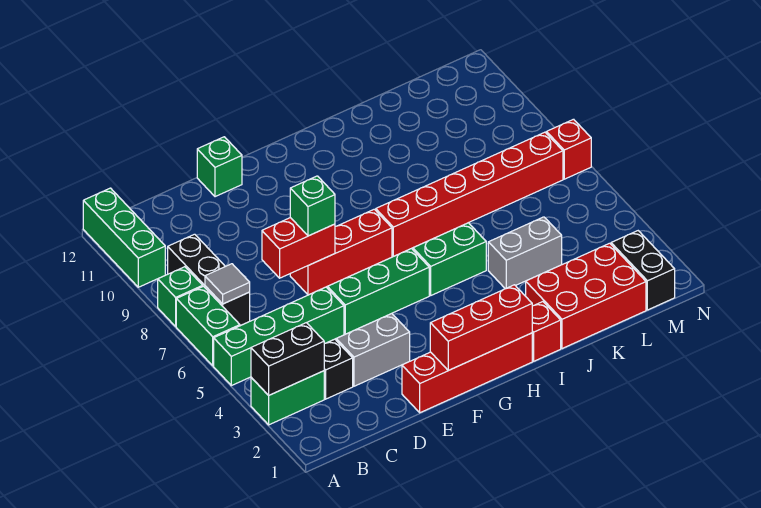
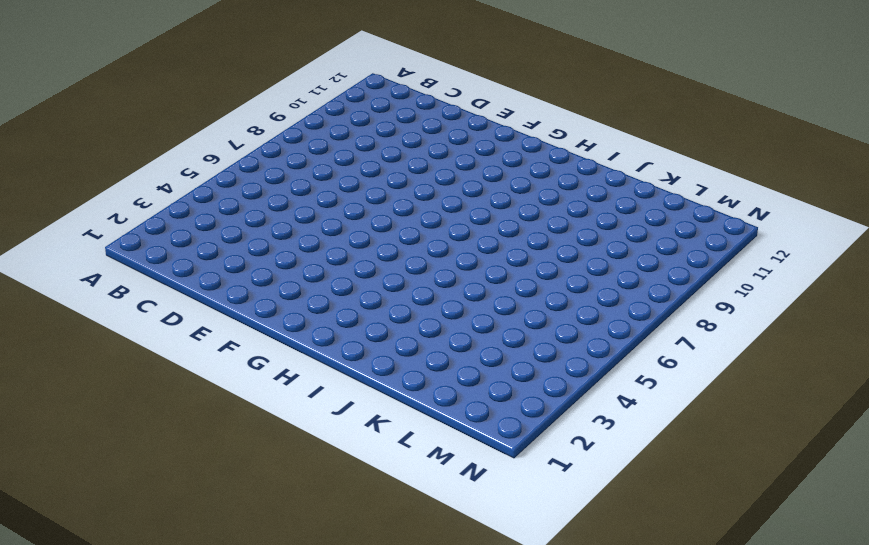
none -> green 1x2 brick [251,371,324,425]
none -> green 1x4 brick [214,287,344,386]
none -> green 1x2 brick [176,286,240,366]

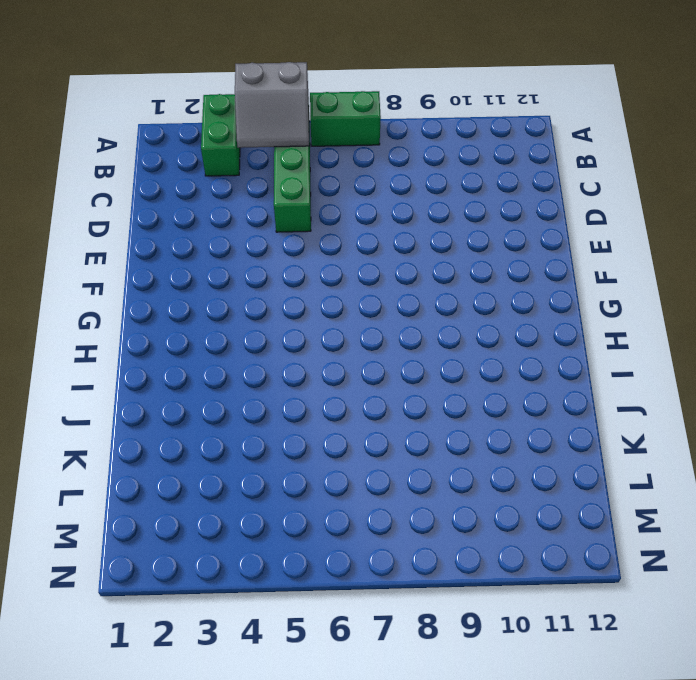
grey 2x2 slope [235,62,309,148] -> none
none -> green 1x1 brick [158,267,203,326]
none -> green 1x3 brick [83,188,165,287]
none -> black 1x3 brick [168,234,250,326]

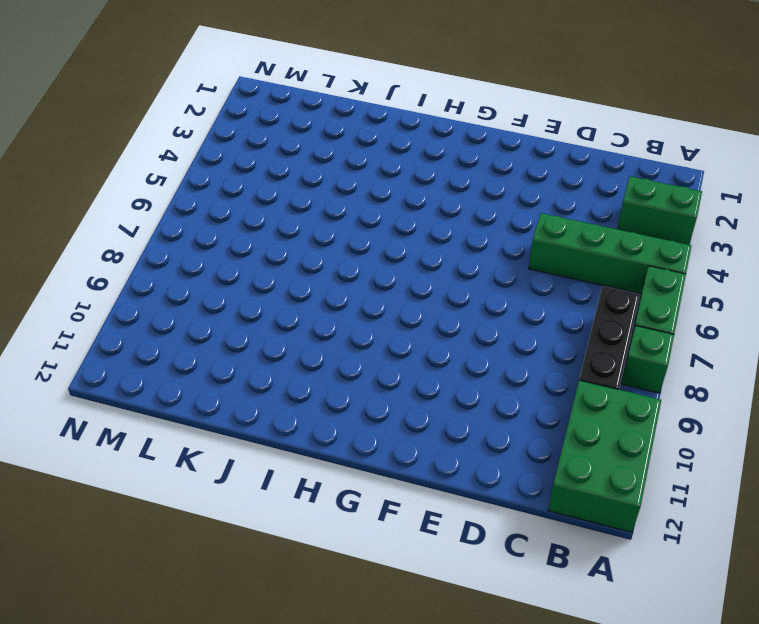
green 2x3 brick [548,380,661,532] -> green 1x3 brick [83,188,165,287]
none -> black 1x1 brick [324,339,353,399]
none -> grey 1x2 brick [336,314,410,386]
none -> red 1x4 brick [402,333,532,413]

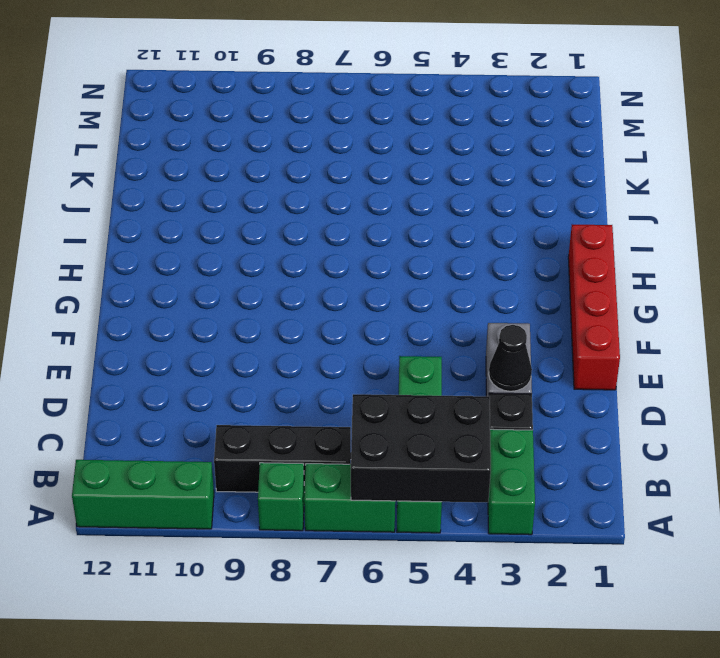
black 2x3 brick [351,394,491,502] -> none
black 1x1 cone [489,325,532,391] -> none
none -> green 1x3 brick [328,249,429,334]
none -> red 1x3 brick [290,209,392,295]
none -> green 1x1 brick [197,137,242,197]

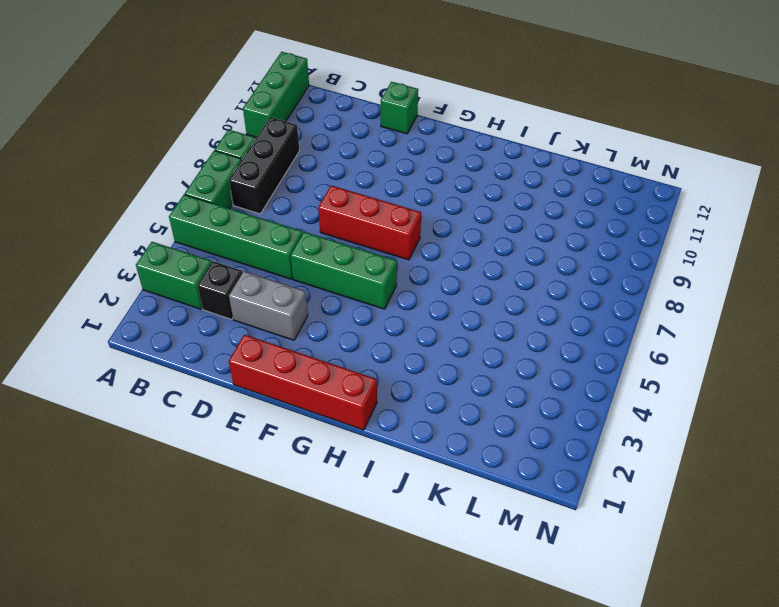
none -> green 1x2 brick [413,223,486,295]
none -> red 1x6 brick [376,132,563,256]
none -> red 1x1 brick [532,302,561,361]

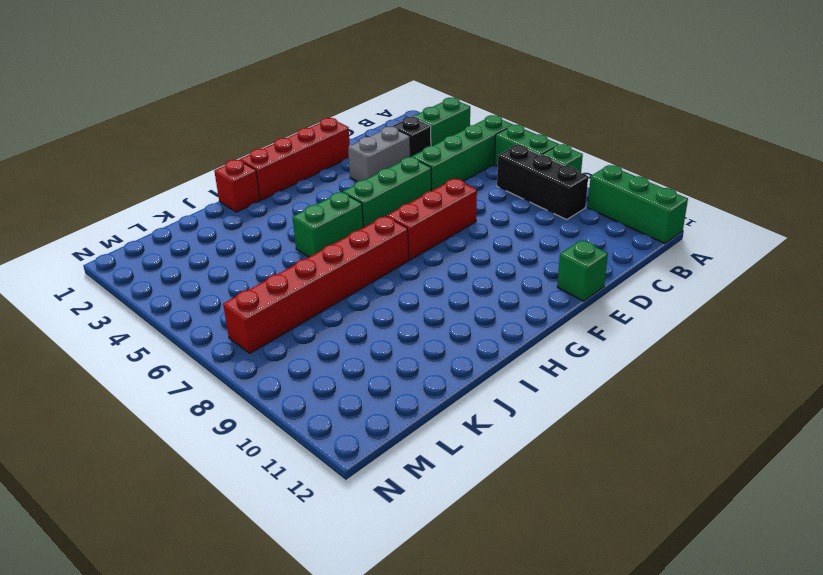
none -> red 2x3 brick [526,243,646,349]
none -> grey 1x2 brick [488,217,562,289]
none -> black 1x2 brick [611,231,675,310]

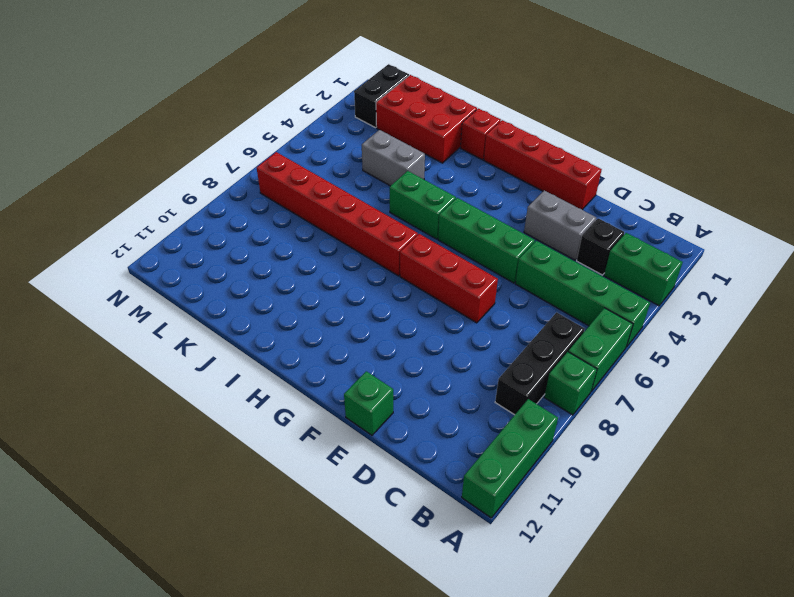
none -> red 1x1 brick [547,119,591,179]
none -> black 1x2 brick [251,323,324,395]
none -> grey 1x1 tile [205,264,250,304]

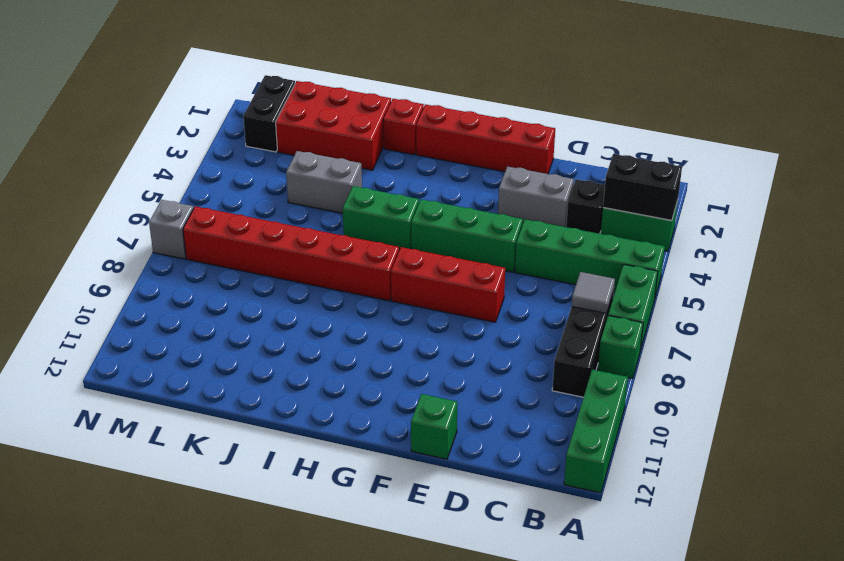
grey 1x1 brick [149,200,194,259] -> red 1x1 brick [547,119,591,179]
none -> red 1x2 brick [262,218,335,278]
none -> red 1x3 brick [430,285,532,370]
none -> green 1x1 brick [290,176,335,236]

